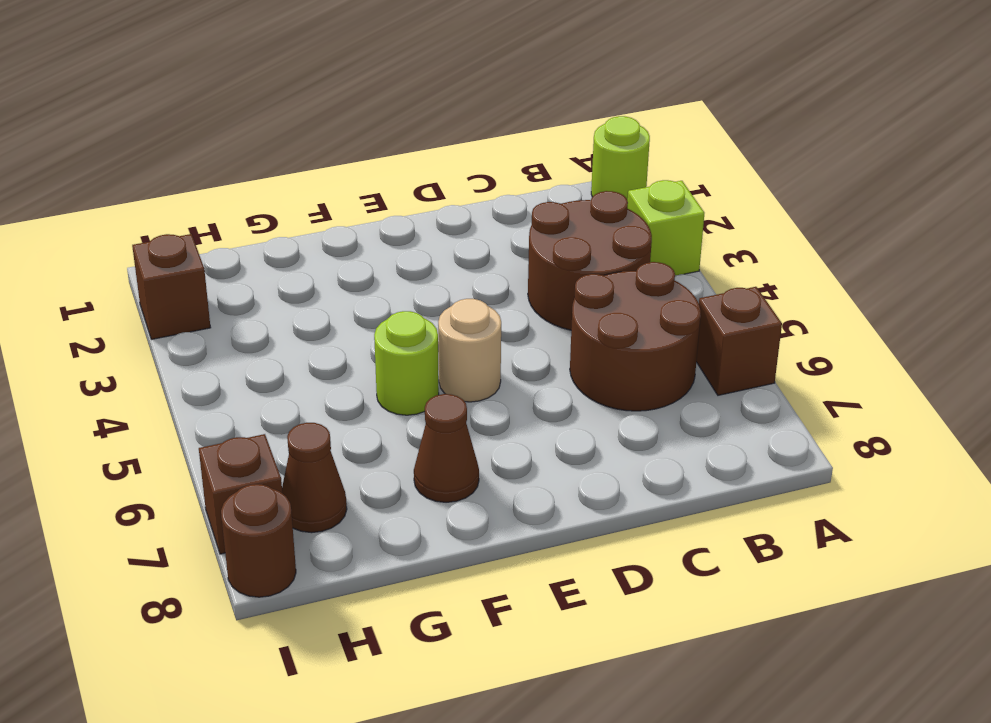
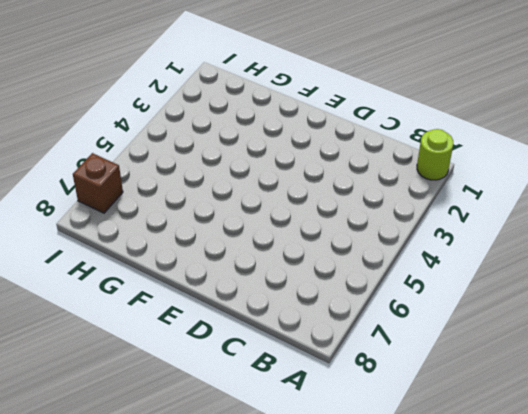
none -> lime 1x1 brick [628,180,704,276]
none -> brown 1x1 brick [696,287,782,395]
none -> brown 2x2 round brick [528,191,652,330]

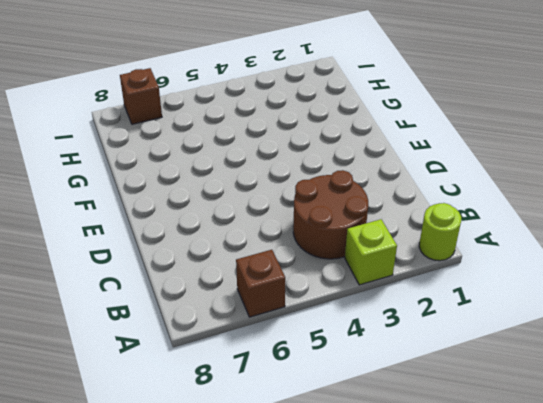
none -> brown 2x2 round brick [570,262,701,411]
none -> tan 1x1 round brick [438,299,501,402]
none -> lime 1x1 round brick [374,311,439,415]

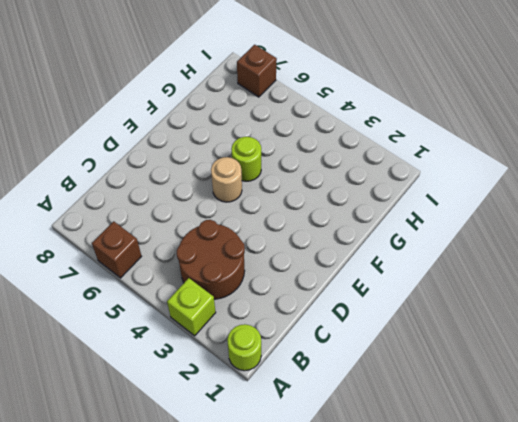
none -> brown 2x2 round brick [570,262,701,411]
none -> brown 1x1 cone [414,394,479,502]
none -> brown 1x1 cone [282,423,347,533]

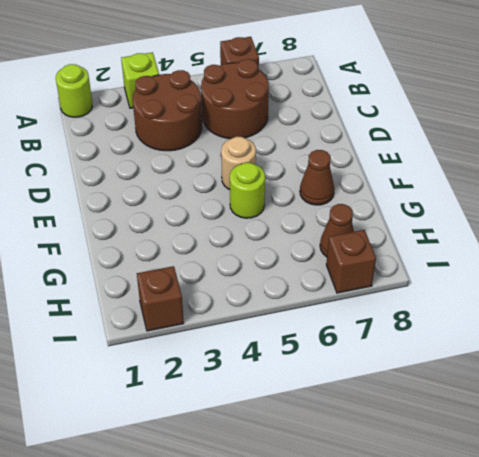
none -> brown 1x1 round brick [221,484,296,597]

